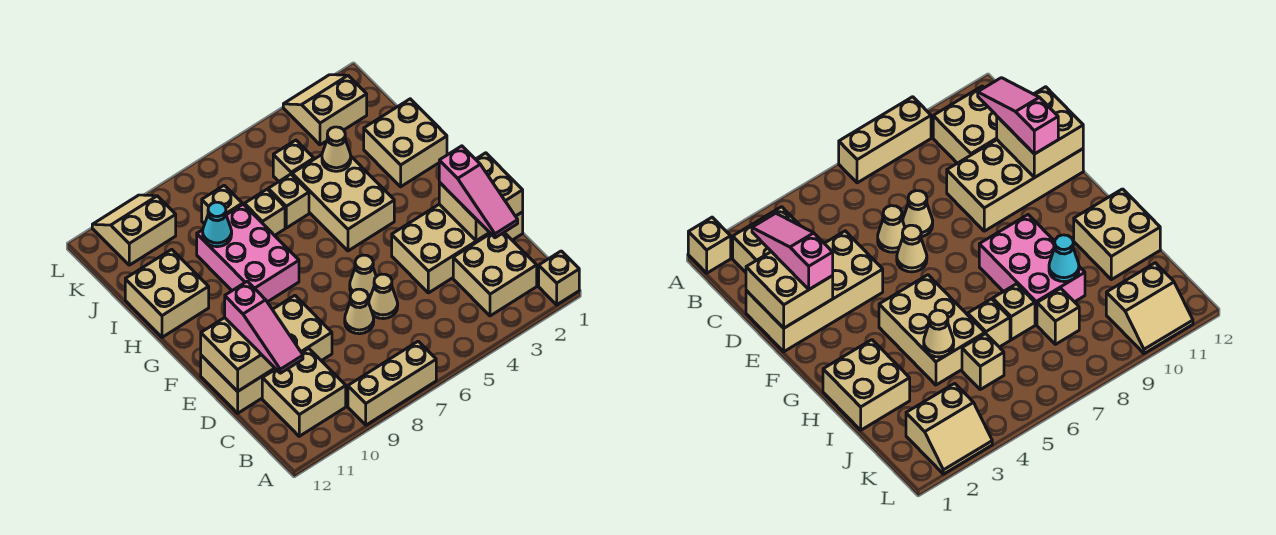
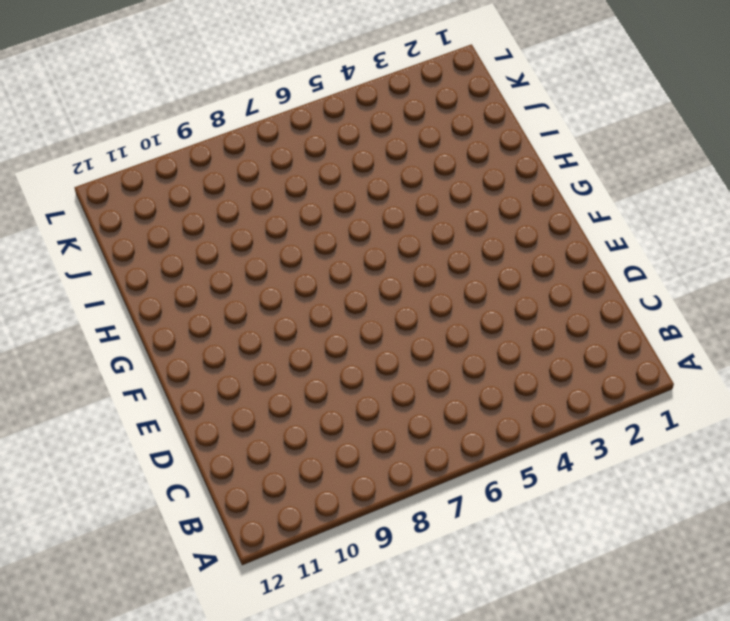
none -> tan 1x1 brick [539,251,579,305]
none -> tan 1x3 brick [348,341,436,425]
none -> tan 2x2 brick [453,233,537,316]

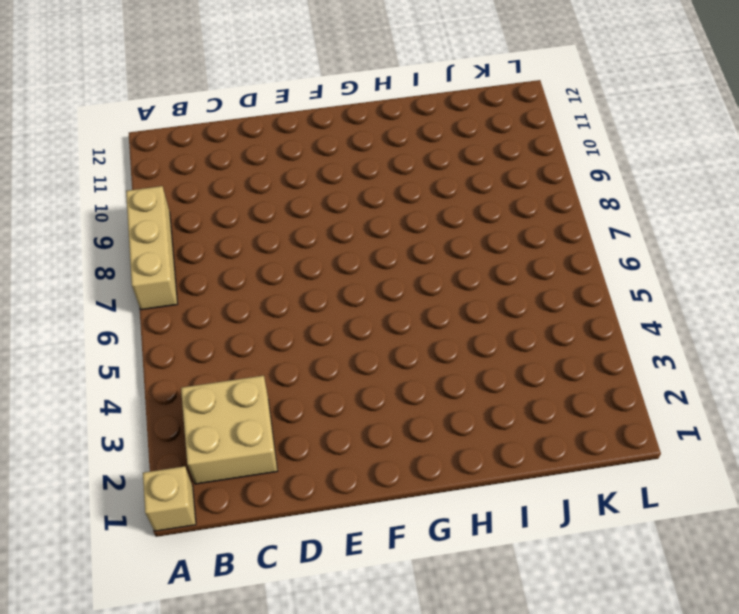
none -> tan 2x2 brick [262,349,346,436]
none -> tan 2x4 brick [392,204,523,293]
none -> tan 1x1 cone [369,274,398,319]

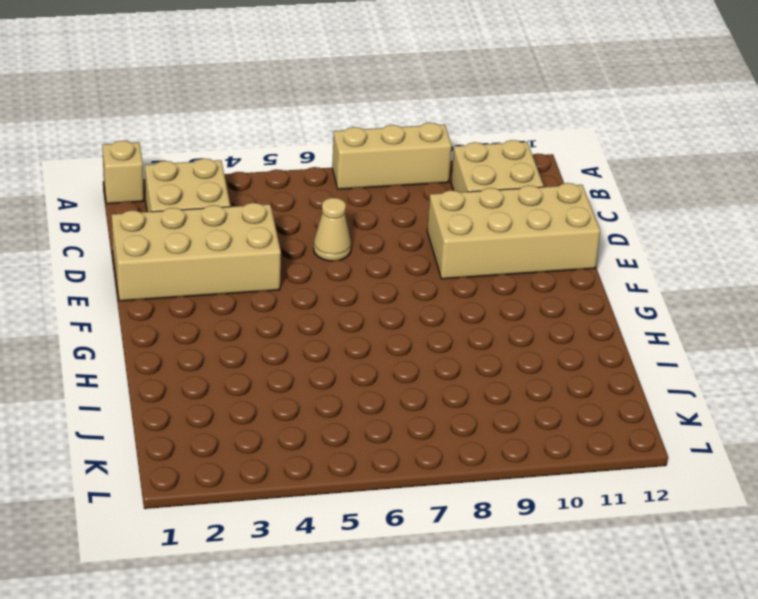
none -> tan 1x1 cone [345,289,374,334]
none -> tan 1x1 cone [350,255,376,299]
none -> tan 2x3 brick [292,155,394,251]

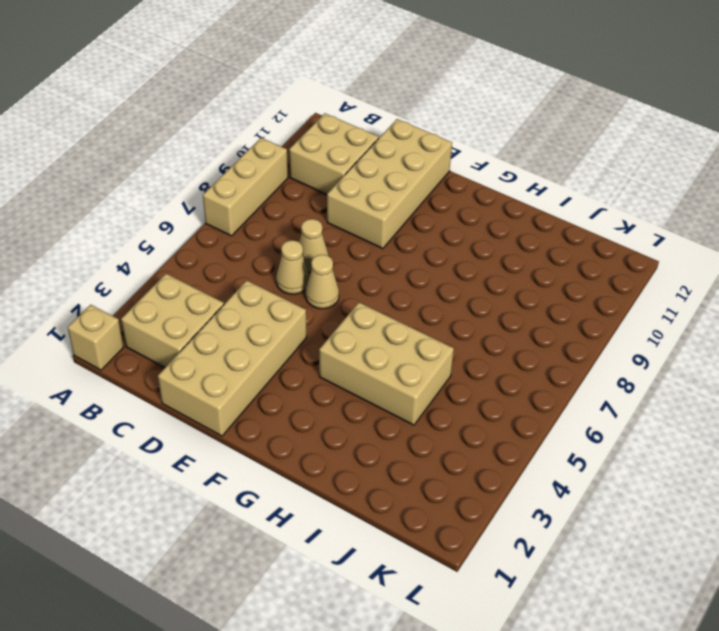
none -> pink 2x3 brick [197,204,299,302]
none -> tan 2x2 brick [364,99,447,187]
none -> tan 2x2 brick [125,249,209,337]

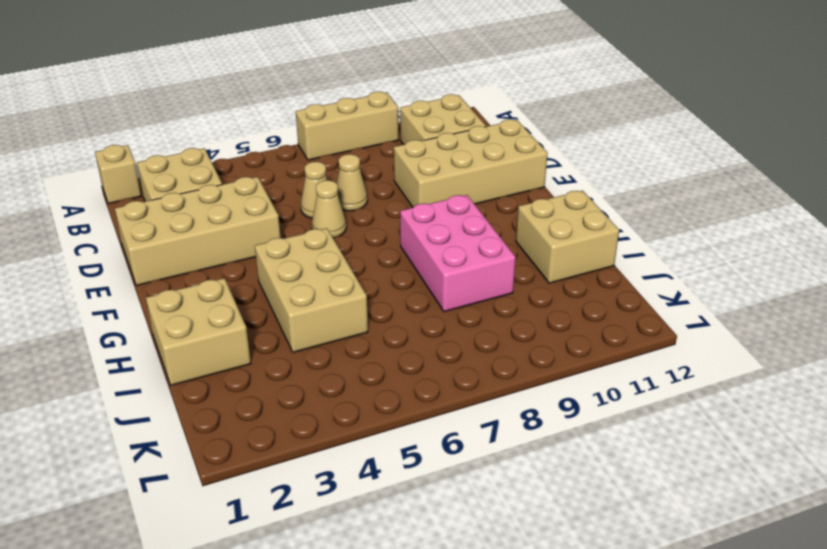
none -> tan 1x1 brick [268,174,309,228]
none -> tan 1x1 brick [244,189,285,236]
none -> tan 1x1 brick [273,140,314,181]

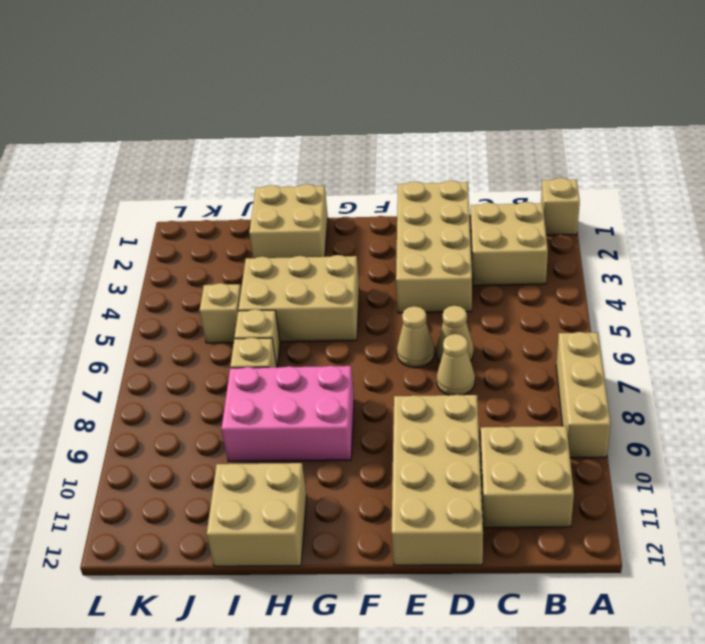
none -> tan 1x1 brick [202,185,242,224]
none -> tan 2x2 slope [283,75,367,145]
none -> tan 2x2 slope [92,195,176,265]

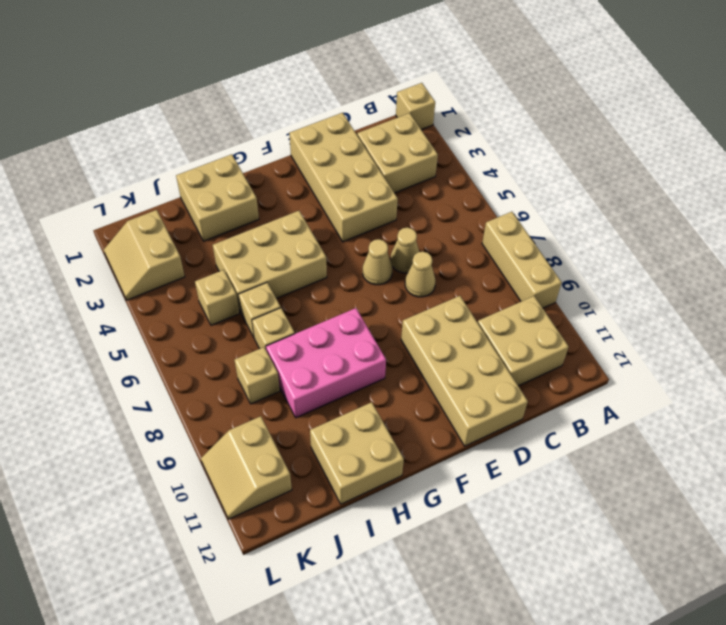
none -> tan 2x2 brick [439,153,523,241]
none -> tan 2x2 brick [201,318,274,391]
none -> tan 1x1 cone [322,127,351,171]

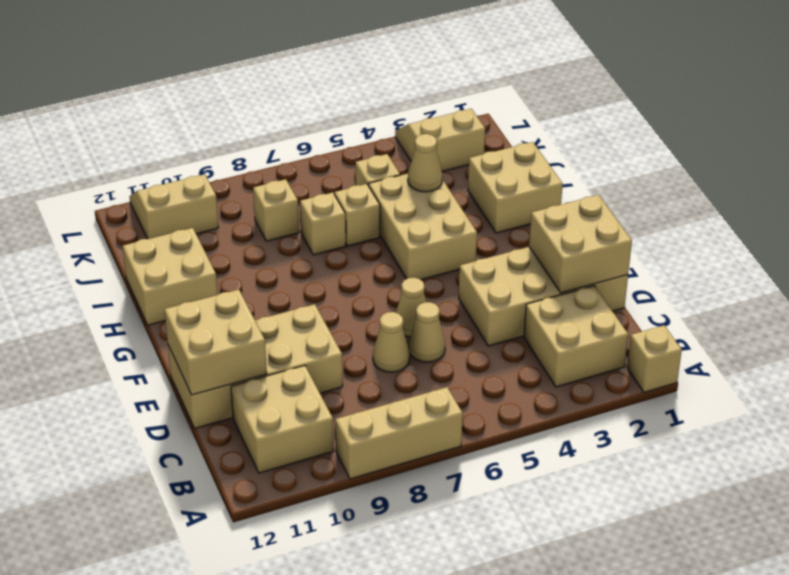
none -> pink 2x3 brick [197,204,299,302]
none -> cyan 1x1 cone [203,202,232,247]
none -> pink 1x3 slope [439,146,518,238]

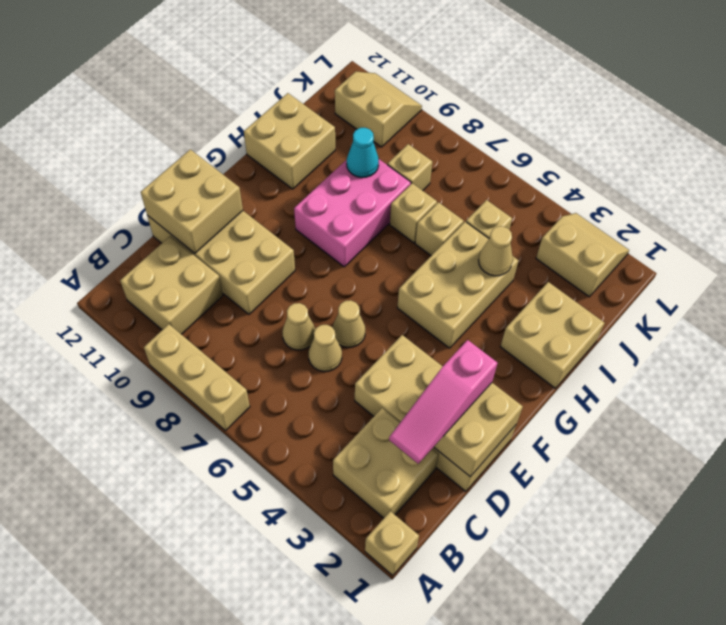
none -> pink 1x3 slope [225,281,303,373]

